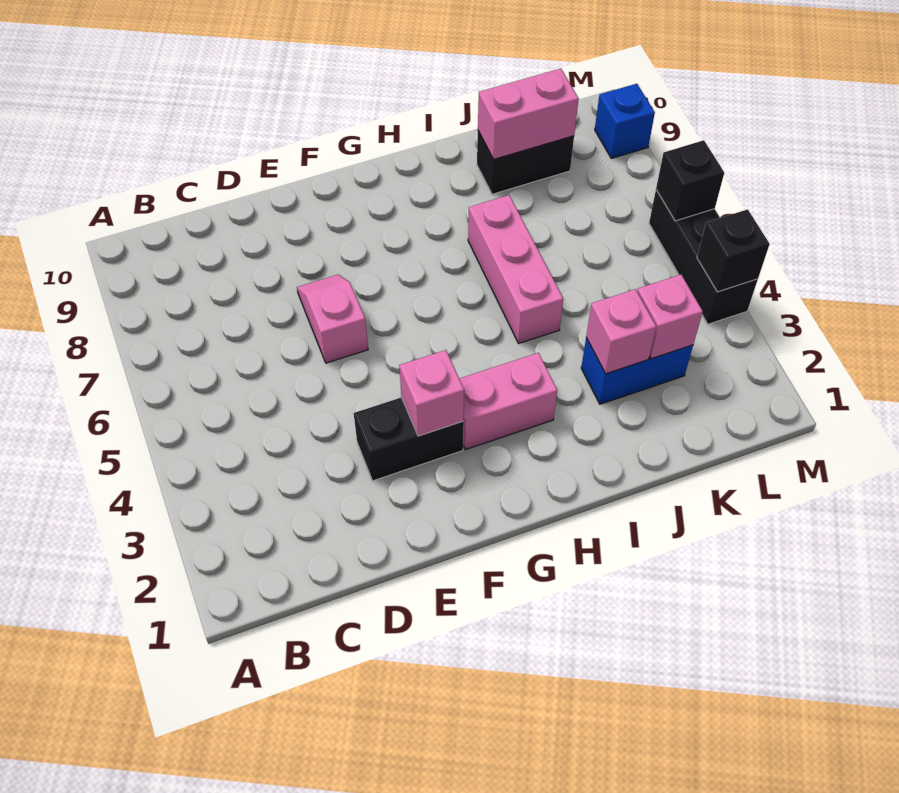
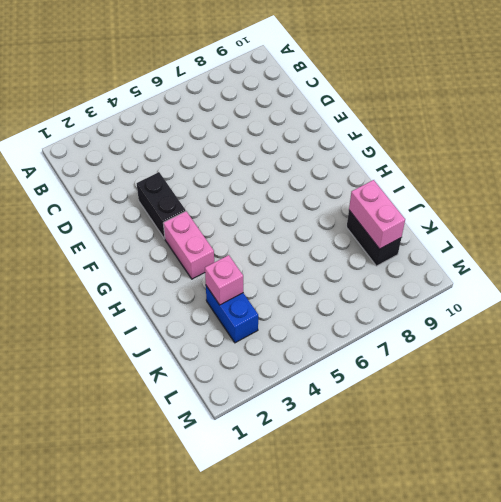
none -> pink 1x2 slope [297,274,368,363]
none -> pink 1x3 brick [468,195,563,343]
none -> black 1x3 brick [649,190,758,324]

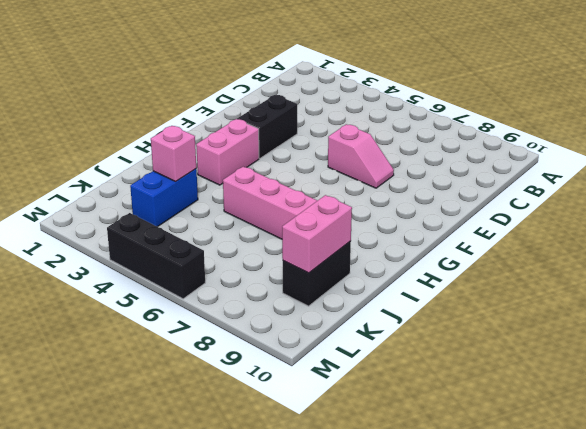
none -> blue 1x1 brick [595,84,655,158]
none -> pink 1x1 brick [399,350,464,436]
none -> pink 1x1 brick [637,275,703,359]

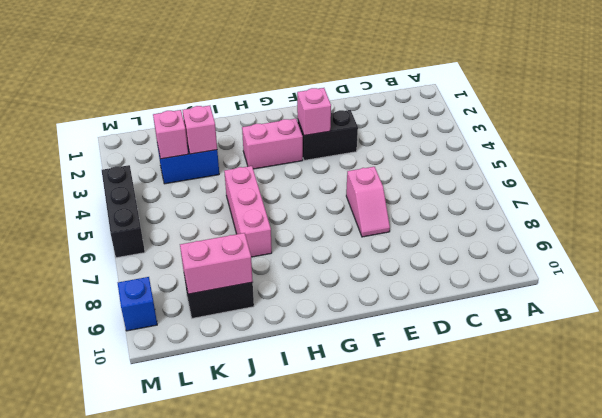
none -> black 1x1 brick [697,209,770,292]
none -> black 1x1 brick [656,140,724,221]

